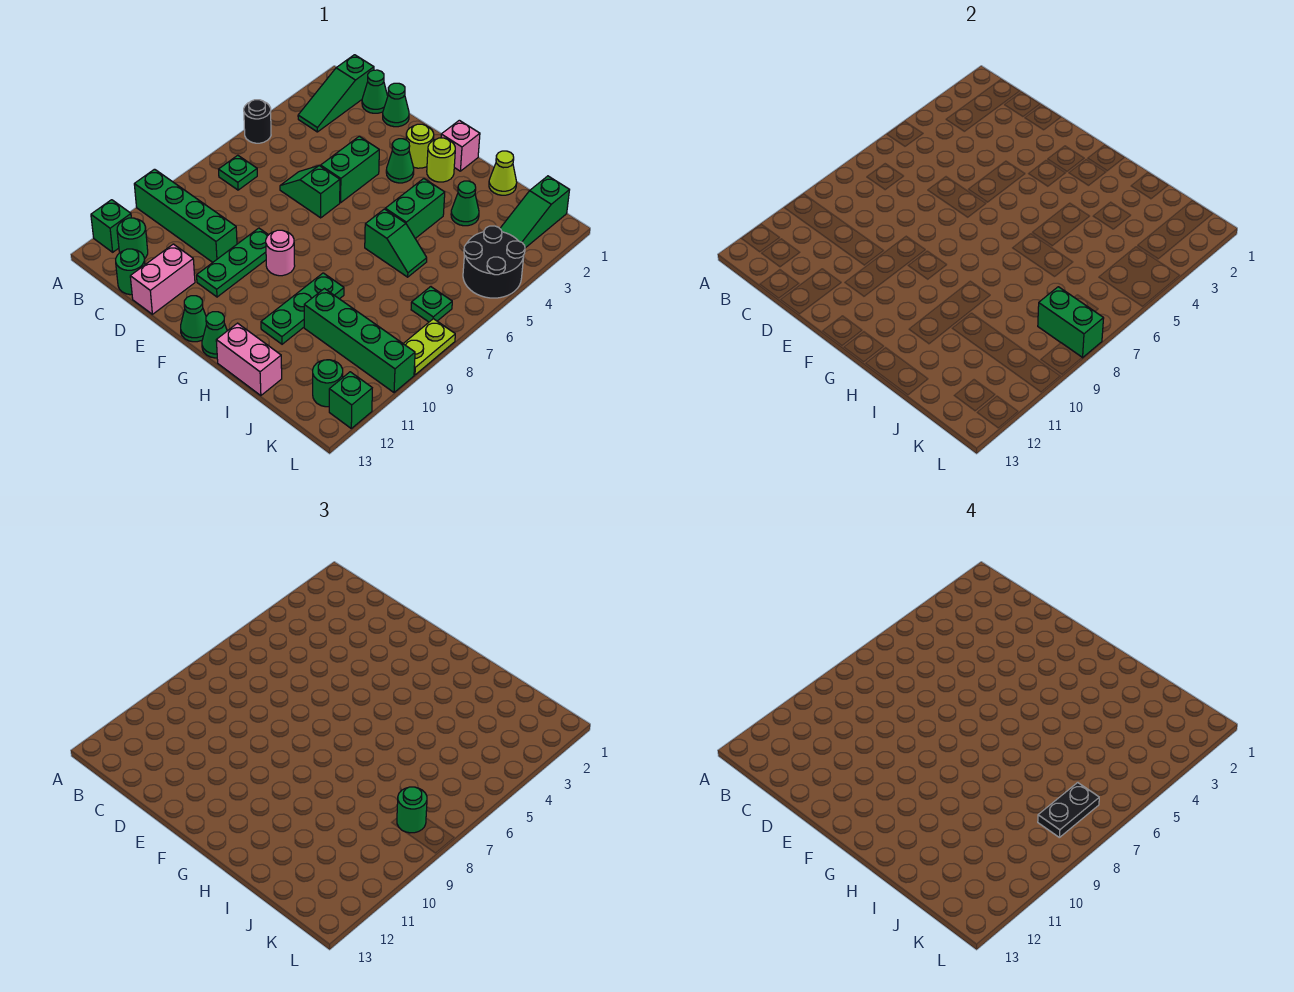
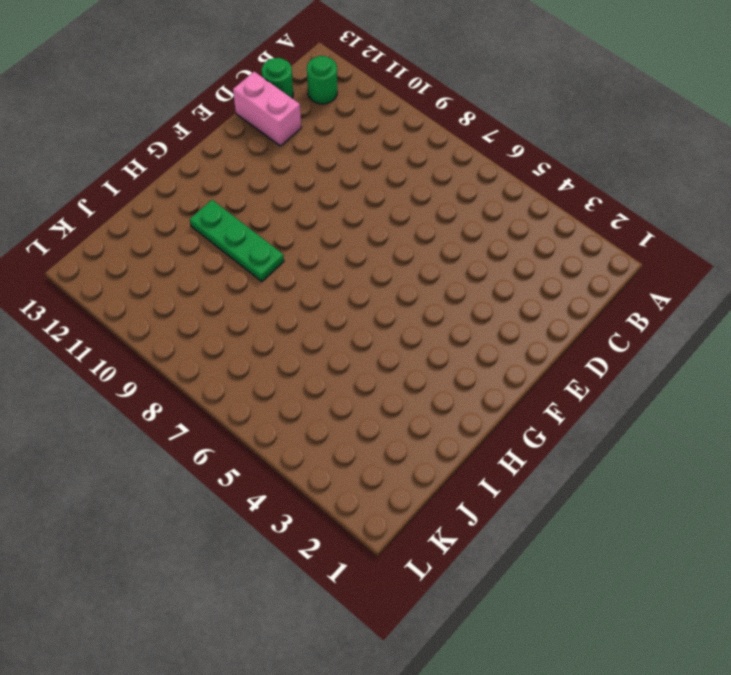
none -> black 1x1 round brick [244,100,271,143]
none -> green 1x4 brick [134,169,237,262]
none -> green 1x1 brick [91,200,131,252]
none -> green 1x3 slope [298,55,374,132]

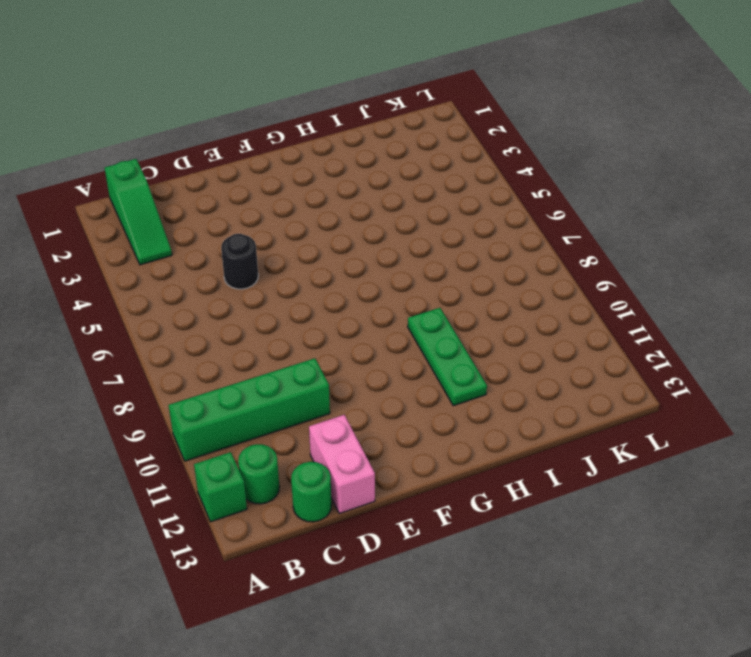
black 1x1 round brick [221,234,258,289] -> black 1x1 round brick moved to [244,100,271,143]
none -> green 1x1 plate [219,155,257,190]
none -> green 1x1 cone [362,70,388,113]
none -> green 1x1 cone [383,83,409,127]
none -> green 1x2 slope [280,166,340,218]

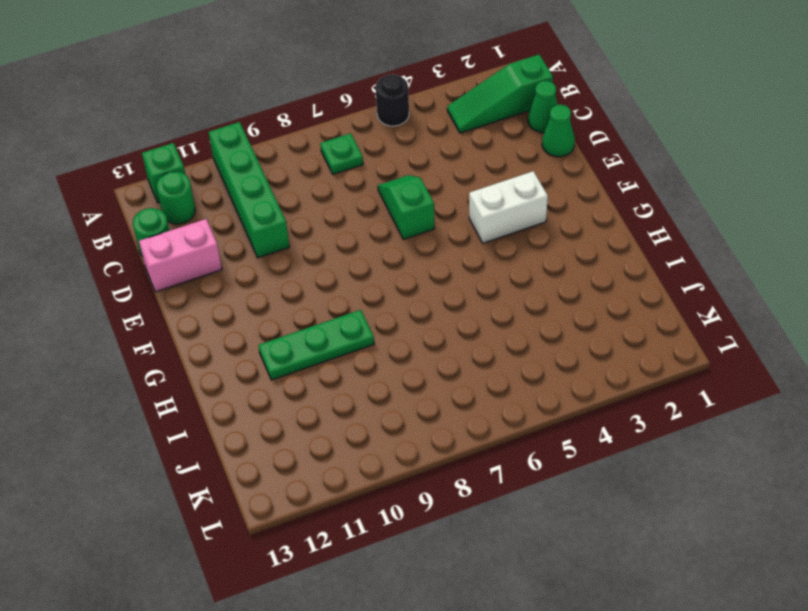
white 1x2 brick [469,171,548,243] -> green 1x1 cone [386,139,414,183]
none -> green 1x2 brick [321,136,379,203]
none -> green 1x3 plate [197,228,268,297]
none -> lime 1x1 round brick [406,124,434,168]
none -> pink 1x1 round brick [266,230,295,276]

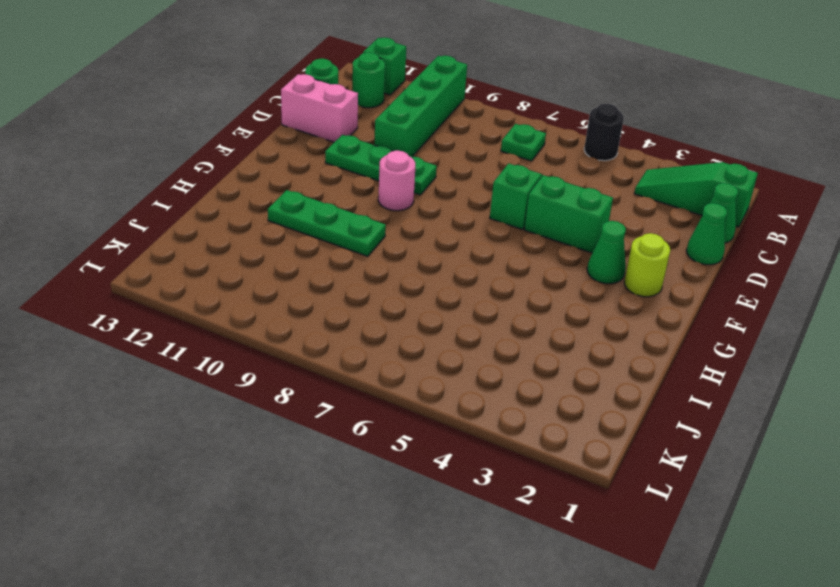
none -> green 1x1 cone [181,296,206,342]
none -> pink 1x1 brick [441,120,480,171]
none -> lime 1x1 round brick [427,138,455,182]
none -> green 1x1 cone [202,312,227,358]

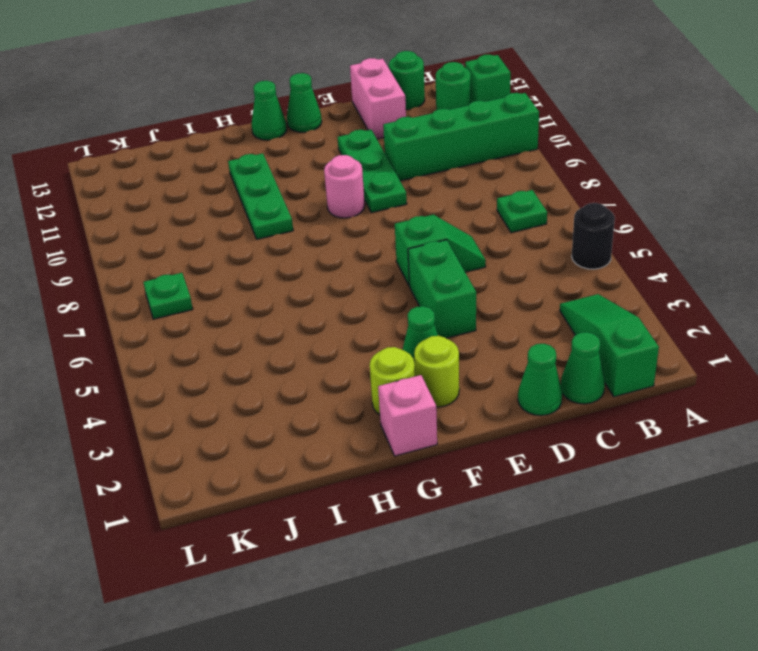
none -> green 1x2 brick [385,179,445,238]
none -> green 1x2 slope [365,209,427,277]
none -> pink 1x2 brick [216,323,282,396]
none -> lime 1x1 cone [489,151,517,195]

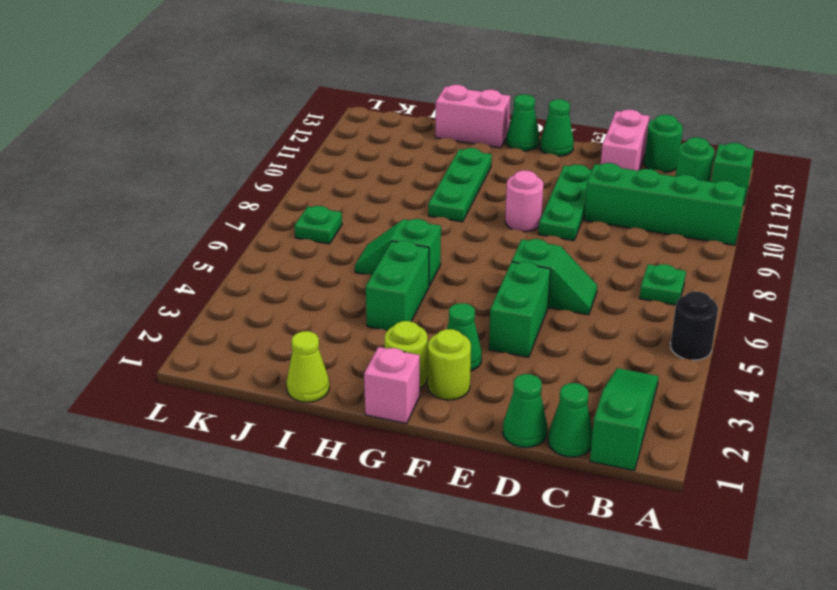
none -> green 1x1 cone [451,181,479,226]
none -> green 1x4 brick [304,289,415,393]
none -> green 1x3 slope [500,176,569,248]
none -> black 2x2 round brick [463,226,525,298]

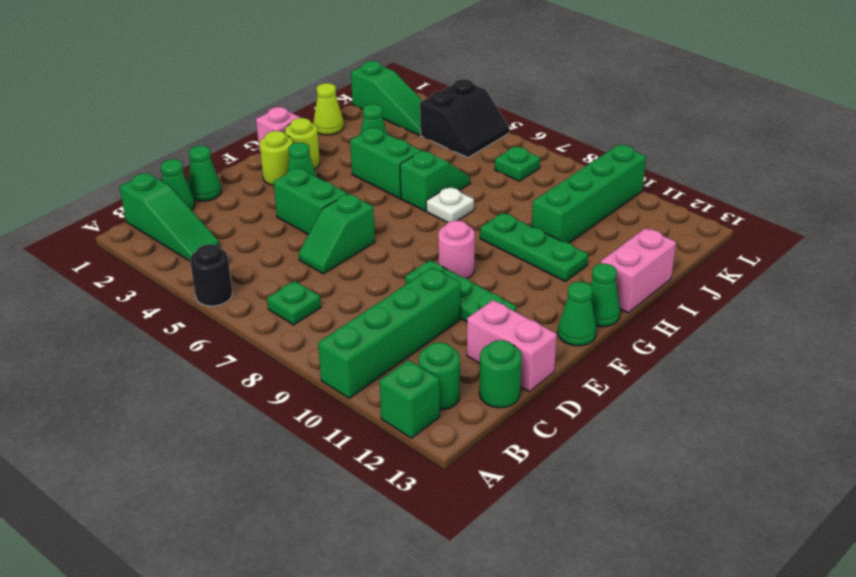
white 1x1 plate [426,187,474,223] -> none
black 2x2 slope [420,79,509,158] -> black 2x2 round brick [463,226,525,298]
none -> green 1x1 round brick [313,360,343,407]
none -> lime 1x2 plate [403,319,455,375]
none -> green 1x1 brick [329,372,372,428]
none -> green 1x2 brick [1038,287,1104,358]

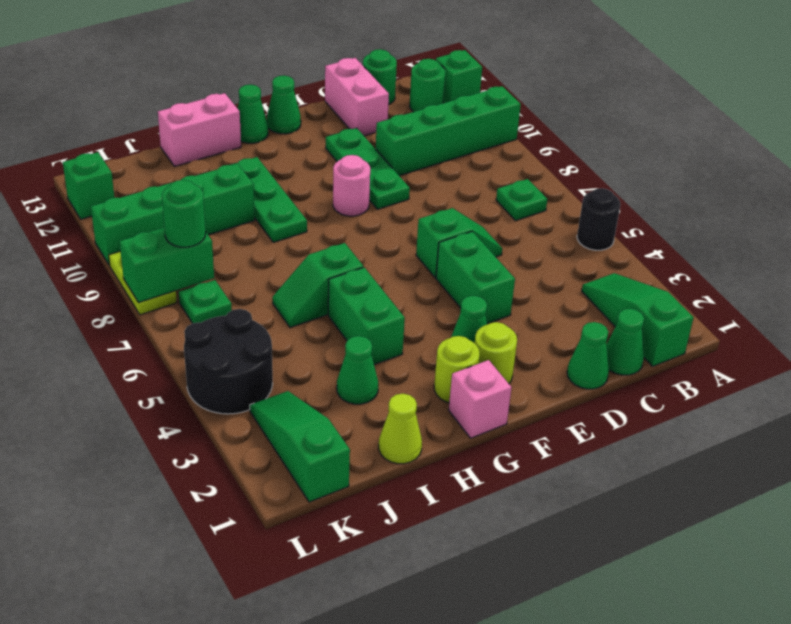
none -> green 1x1 round brick [313,360,343,407]
none -> black 1x2 plate [1038,783,1099,838]

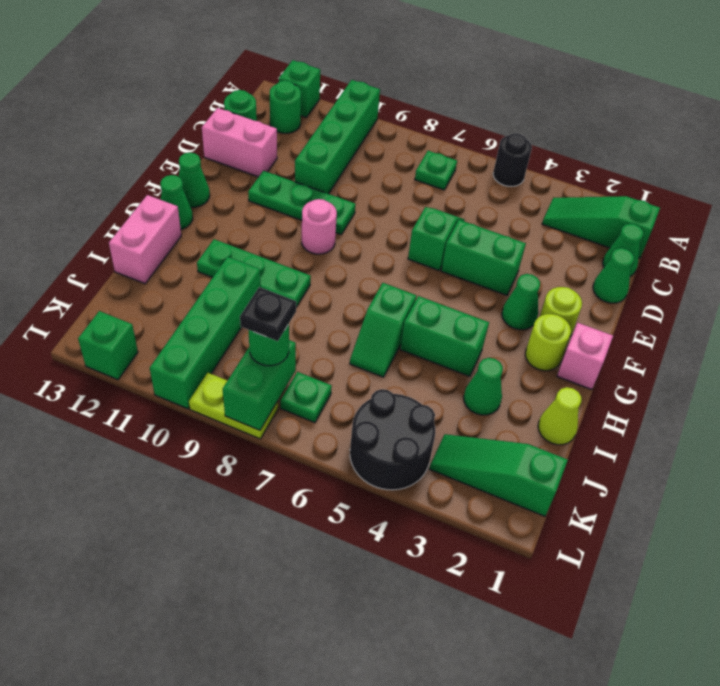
black 1x1 plate [240,287,296,341] -> black 1x2 plate [1038,783,1099,838]
none -> green 1x1 round brick [313,360,343,407]

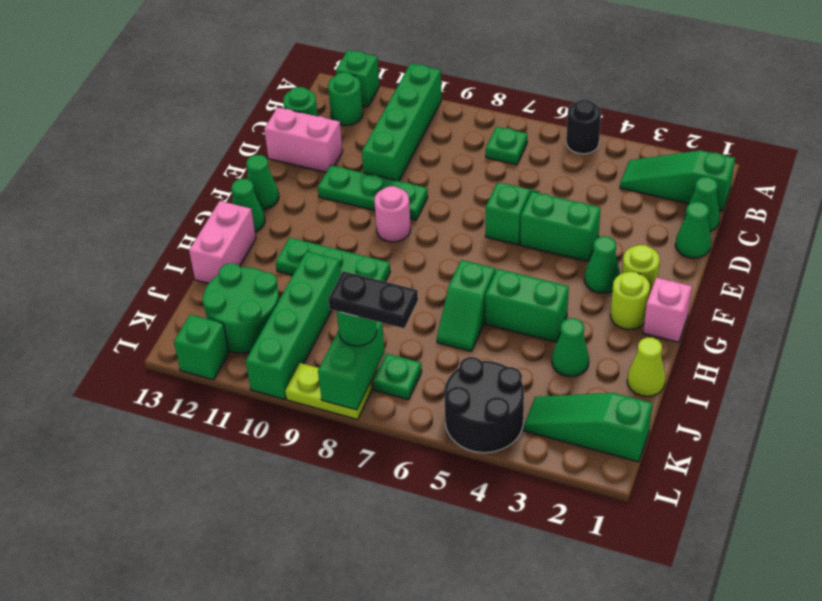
green 2x2 round brick [203,263,279,353] -> green 1x1 round brick [313,360,343,407]

